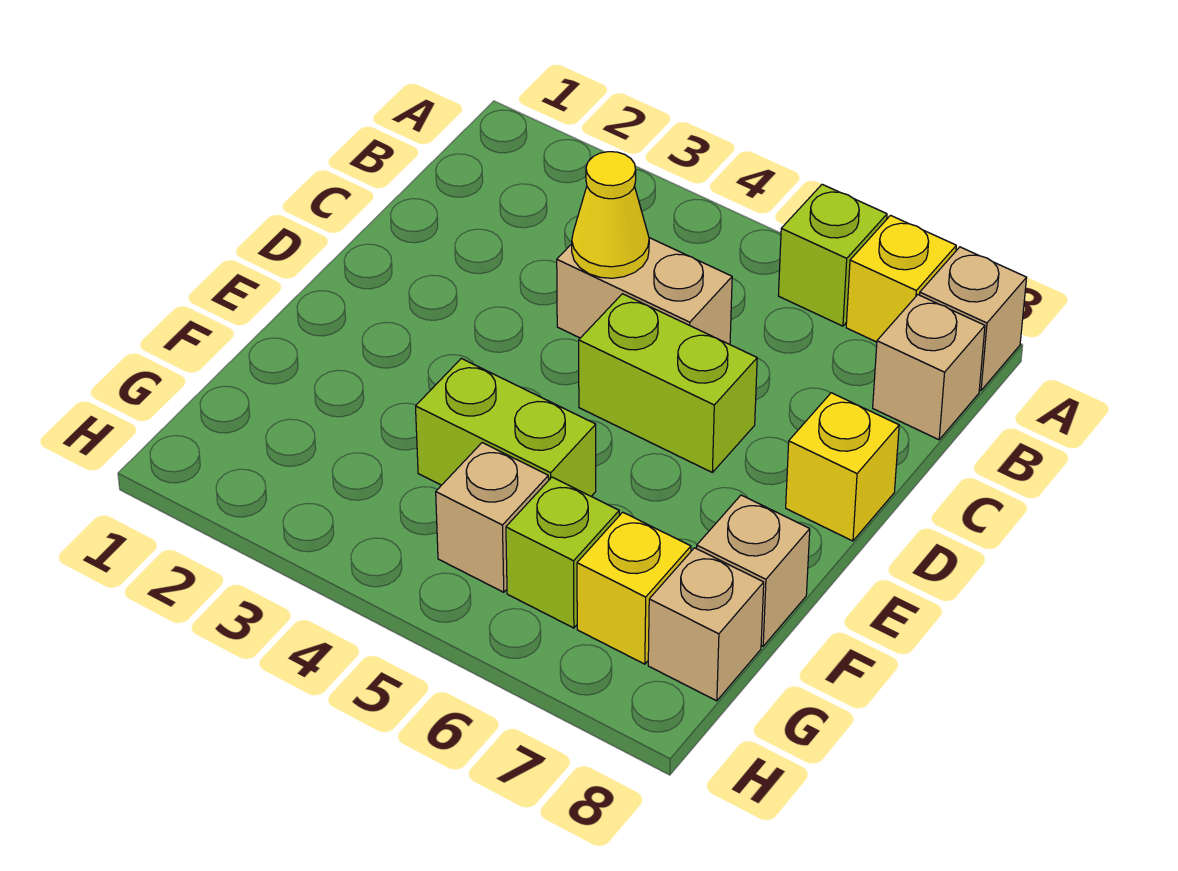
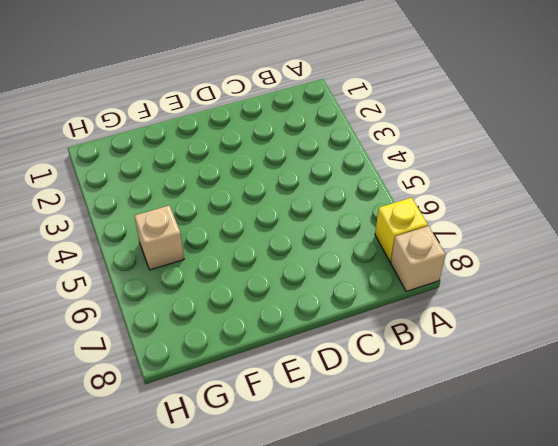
none -> lime 1x1 brick [778,184,887,326]
none -> tan 1x1 brick [873,295,985,440]
none -> tan 1x2 brick [557,238,732,344]

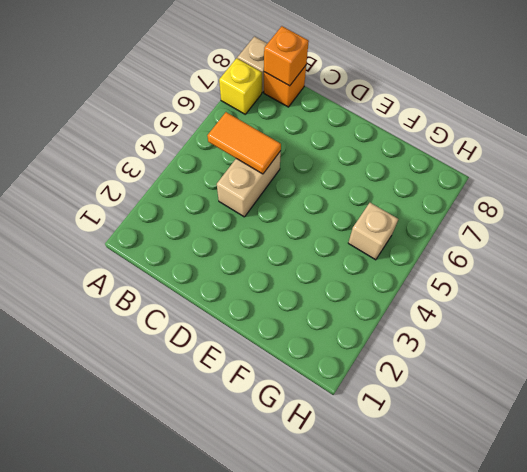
orange 1x2 tile [207,112,281,174] -> none
orange 1x1 brick [264,66,306,107] -> tan 1x1 brick [873,295,985,440]
orange 1x1 brick [264,26,309,86] -> none
none -> lime 1x1 brick [778,184,887,326]
none -> lime 1x2 brick [579,294,757,472]
none -> yellow 1x1 brick [786,393,899,541]

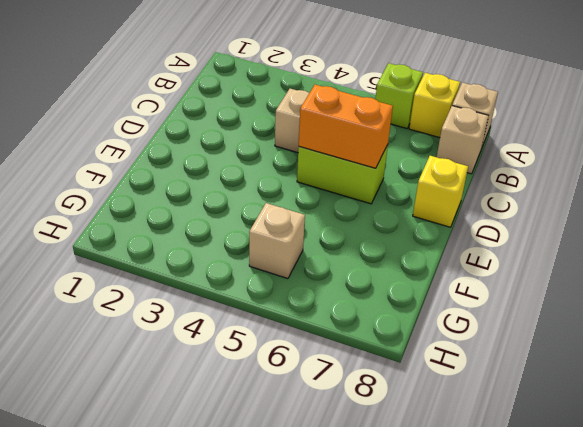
orange 1x2 brick [299,85,393,168] -> none
none -> lime 1x2 brick [416,359,596,496]
none -> tan 1x1 brick [697,495,810,646]
none -> lime 1x1 brick [506,477,619,628]

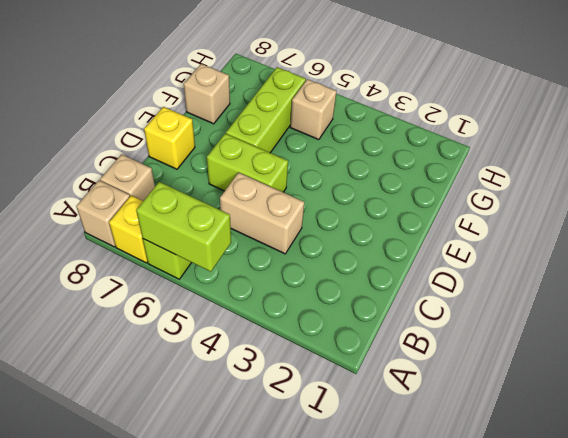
lime 1x2 brick [136,182,231,272] -> lime 1x2 brick moved to [416,359,596,496]
lime 1x3 brick [226,67,306,153] -> lime 1x1 brick [506,477,619,628]
none -> yellow 1x1 brick [577,512,691,664]
none -> tan 1x1 brick [648,548,764,701]
none -> yellow 1x1 cone [572,152,649,278]

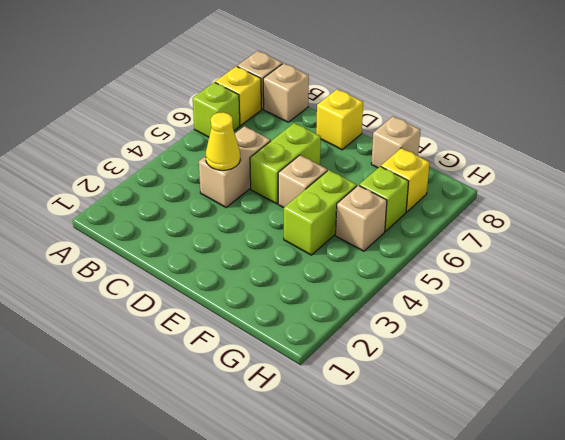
tan 1x1 brick [278,155,327,208] -> tan 1x1 brick moved to [648,548,764,701]

